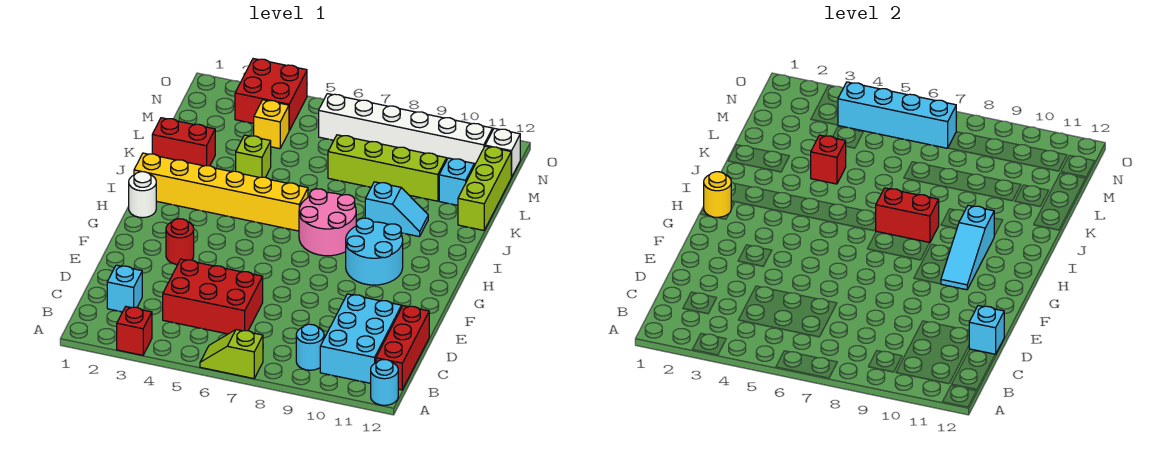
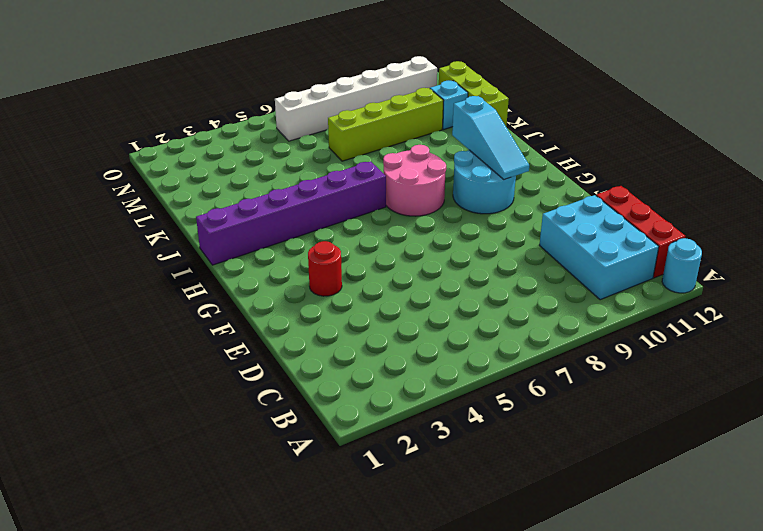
purple 1x6 brick [196,161,386,265] -> yellow 1x6 brick [134,153,308,231]
none -> red 1x1 brick [117,307,152,355]
none -> lime 1x2 slope [200,330,263,379]
none -> cyan 1x1 round brick [296,324,324,370]

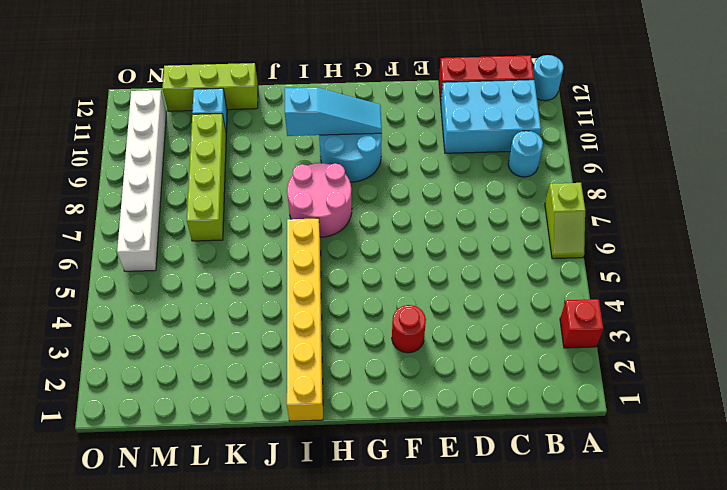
none -> cyan 1x1 brick [107,265,142,312]
none -> red 2x3 brick [163,259,263,334]
none -> white 1x1 round brick [129,172,156,218]

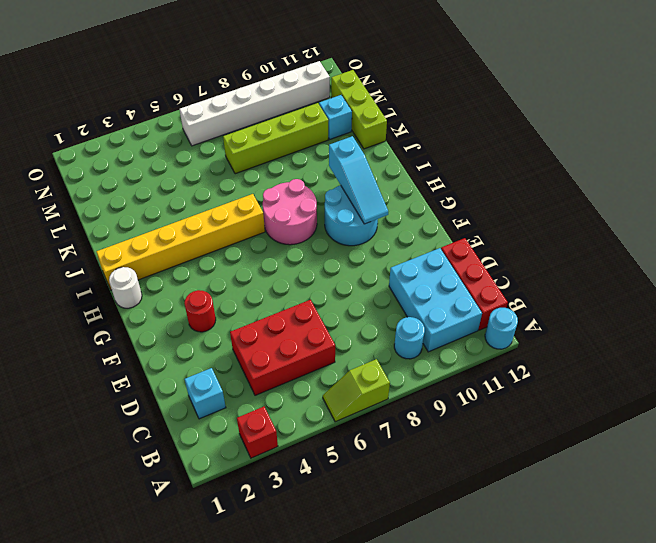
none -> cyan 1x2 slope [365,182,428,237]
none -> red 1x2 brick [152,118,215,166]
none -> lime 1x1 brick [236,135,271,178]

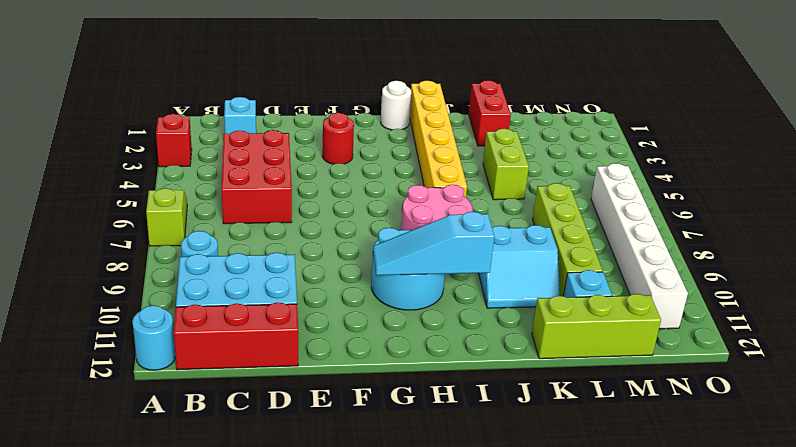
cyan 2x2 slope [479,225,560,308] -> cyan 1x2 slope [365,182,428,237]
lime 1x2 brick [483,129,529,200] -> lime 1x1 brick [236,135,271,178]
none -> yellow 1x1 brick [254,100,289,149]
none -> red 2x2 brick [235,59,307,131]
none -> white 1x1 brick [485,128,520,177]

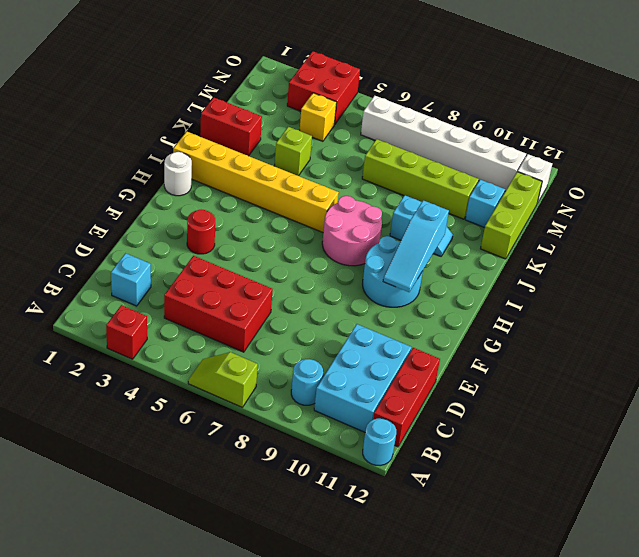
none -> cyan 1x1 brick [969,306,1004,354]
none -> yellow 1x1 round brick [704,172,731,217]
none -> red 1x2 brick [875,188,939,243]

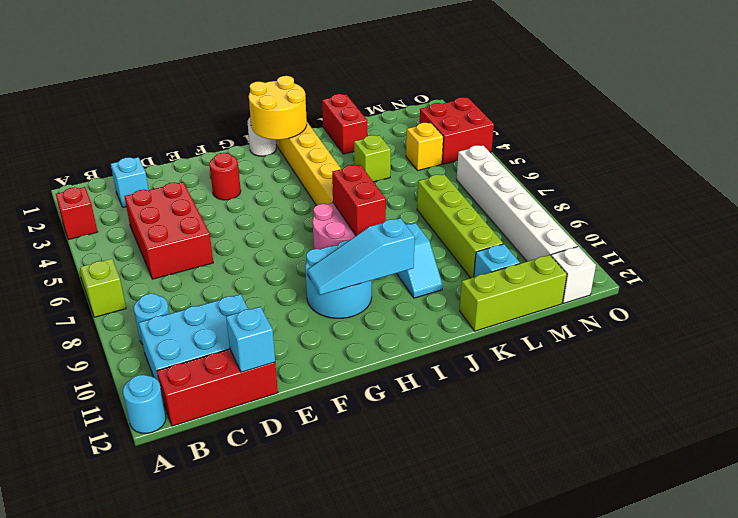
yellow 2x2 round brick [249,76,307,140] -> yellow 1x1 round brick [704,172,731,217]
none -> red 1x1 brick [811,135,846,184]
none -> cyan 1x4 brick [838,82,956,148]

